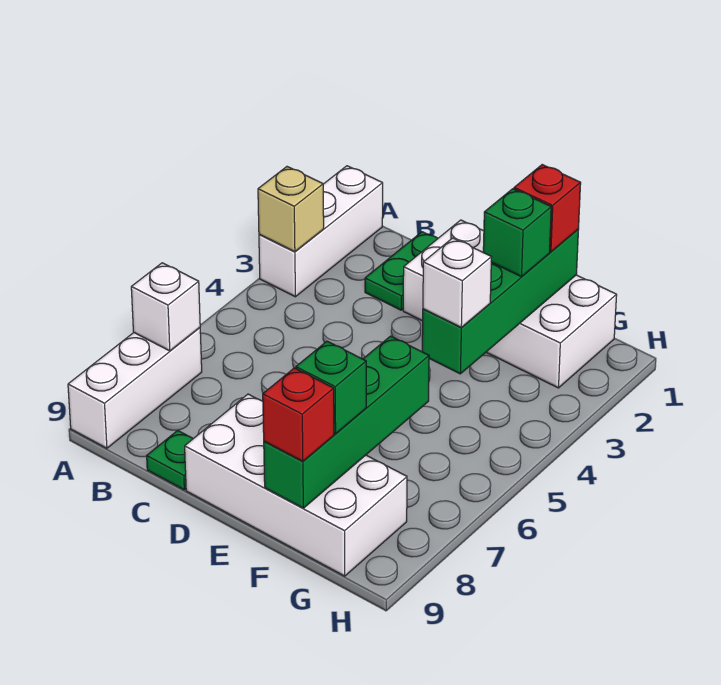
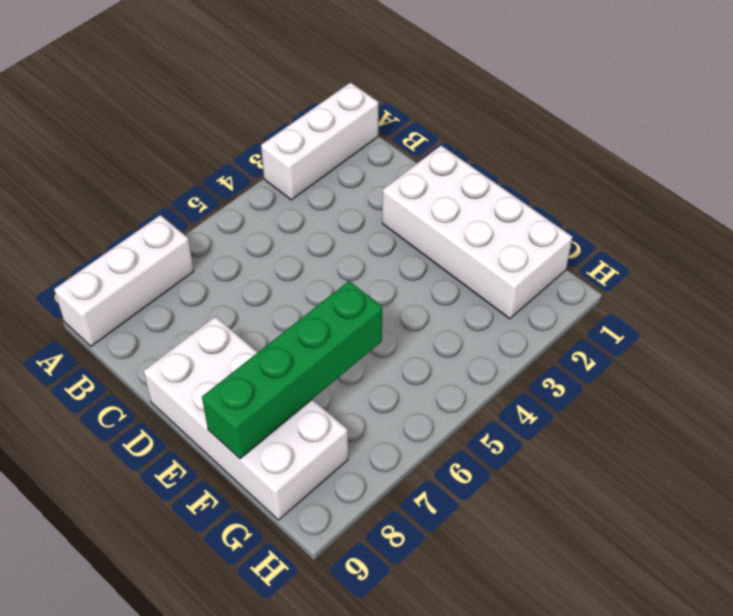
none -> green 1x2 plate [365,232,438,310]
none -> green 1x1 plate [147,430,193,490]
none -> tan 1x1 brick [258,167,324,252]

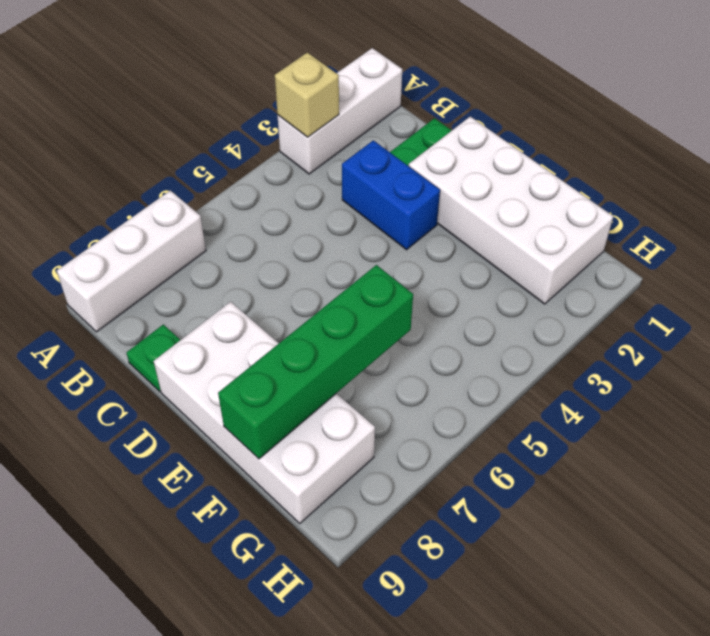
blue 1x2 brick [342,140,440,250] -> none
none -> white 1x1 brick [131,263,200,351]
none -> green 1x4 brick [422,229,579,374]
none -> red 1x1 brick [514,165,581,252]

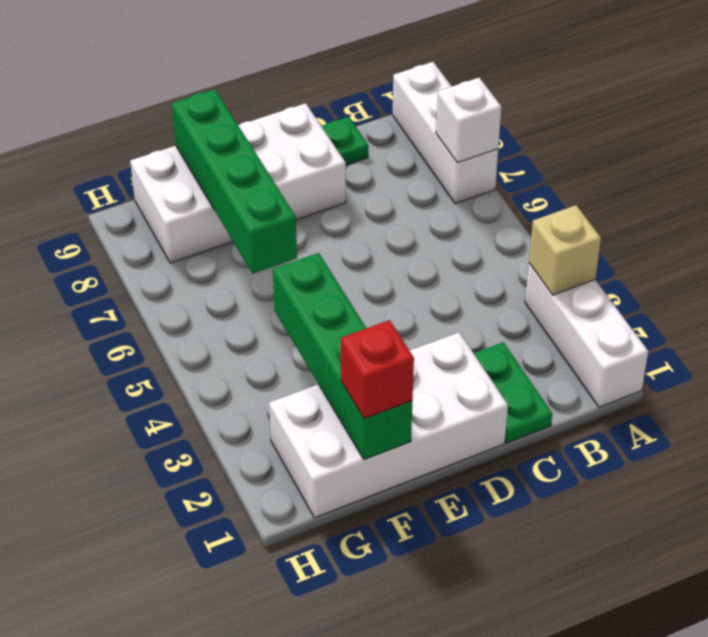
none -> green 1x1 brick [483,189,551,277]
none -> white 1x1 brick [423,238,491,328]
none -> green 1x1 brick [296,341,366,434]

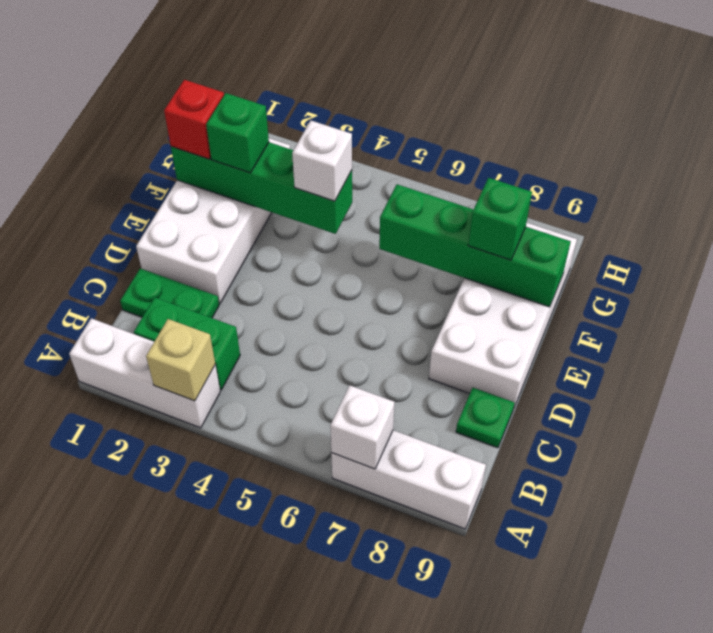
green 1x2 brick [134,297,240,390] -> none
none -> red 1x1 brick [263,368,334,461]

